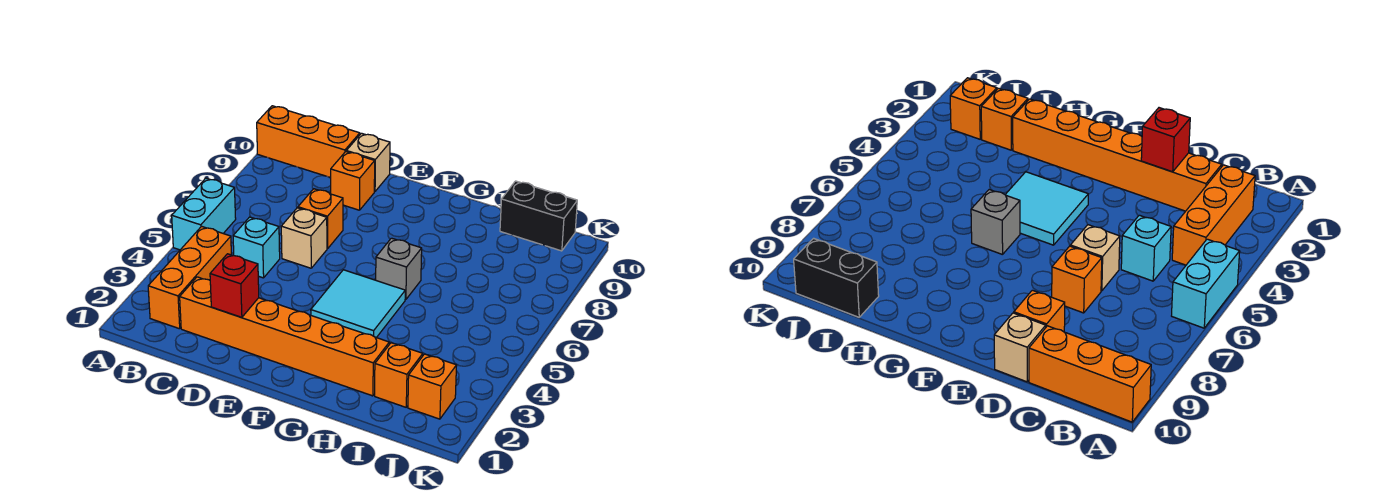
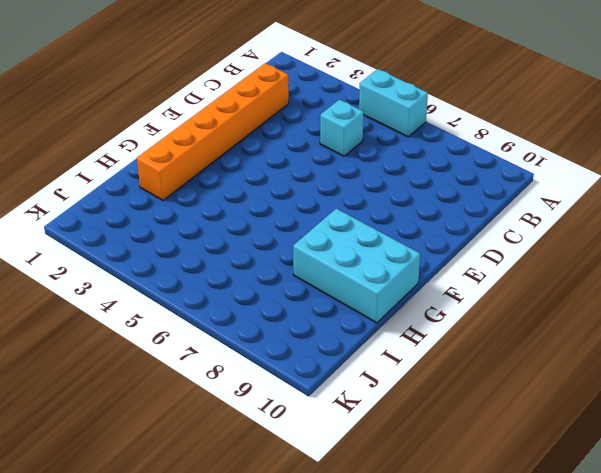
cyan 2x3 brick [293,208,420,323] -> none
none -> orange 1x3 brick [257,106,360,178]
none -> orange 1x3 brick [148,226,231,329]
none -> tan 1x1 brick [281,208,327,268]

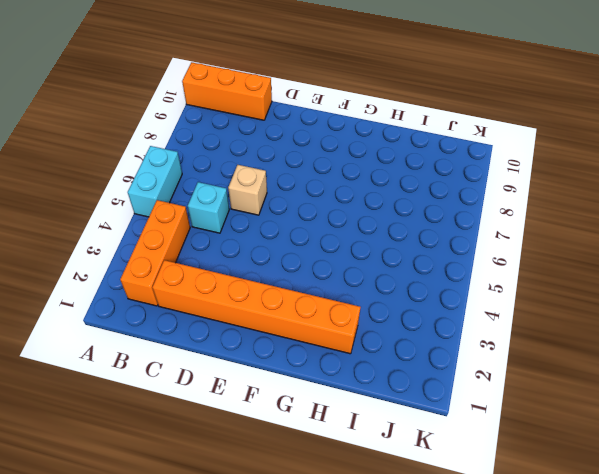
none -> orange 1x1 brick [298,189,343,249]
none -> orange 1x1 brick [331,152,375,210]
none -> tan 1x1 brick [346,133,390,192]

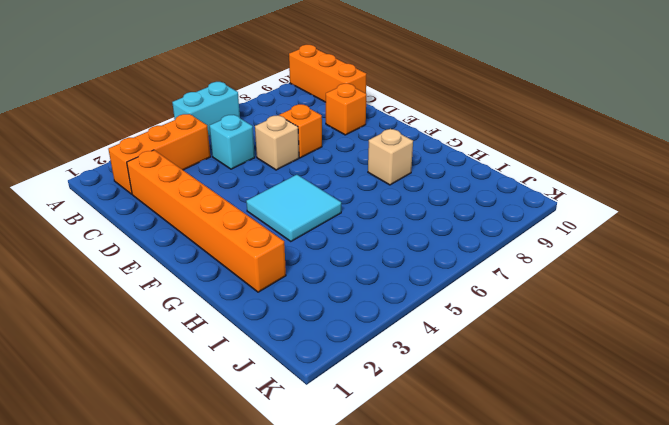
tan 1x1 brick [368,129,413,185] -> tan 1x1 brick moved to [346,133,390,192]
none -> grey 1x1 brick [376,238,422,300]
none -> orange 1x1 brick [375,343,423,407]
none -> black 1x2 brick [500,181,577,251]

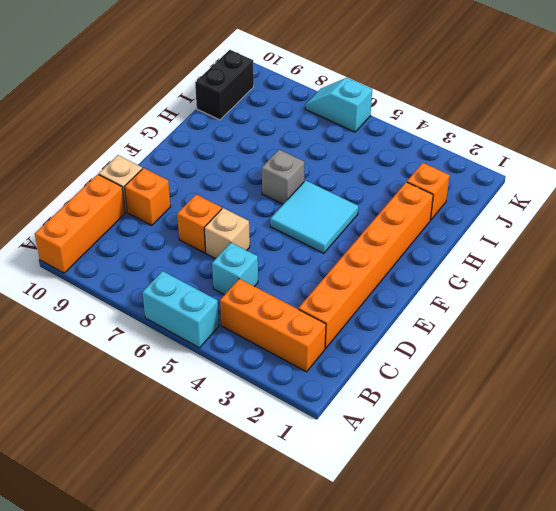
cyan 1x2 slope [305,78,372,132] -> none
none -> orange 1x1 brick [408,354,457,419]
none -> red 1x1 brick [210,254,259,318]

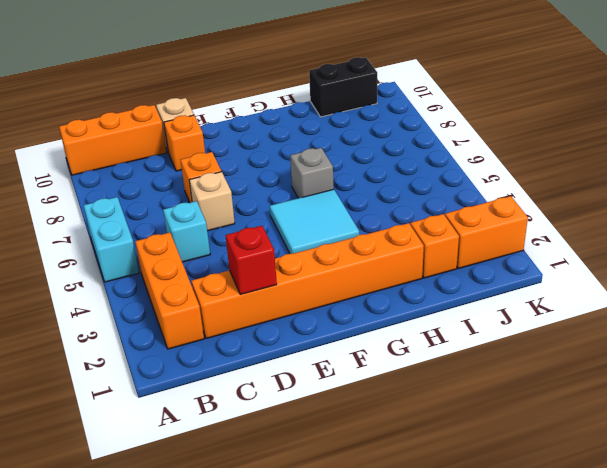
orange 1x2 brick [445,196,528,269] -> orange 1x1 brick [408,354,457,419]

